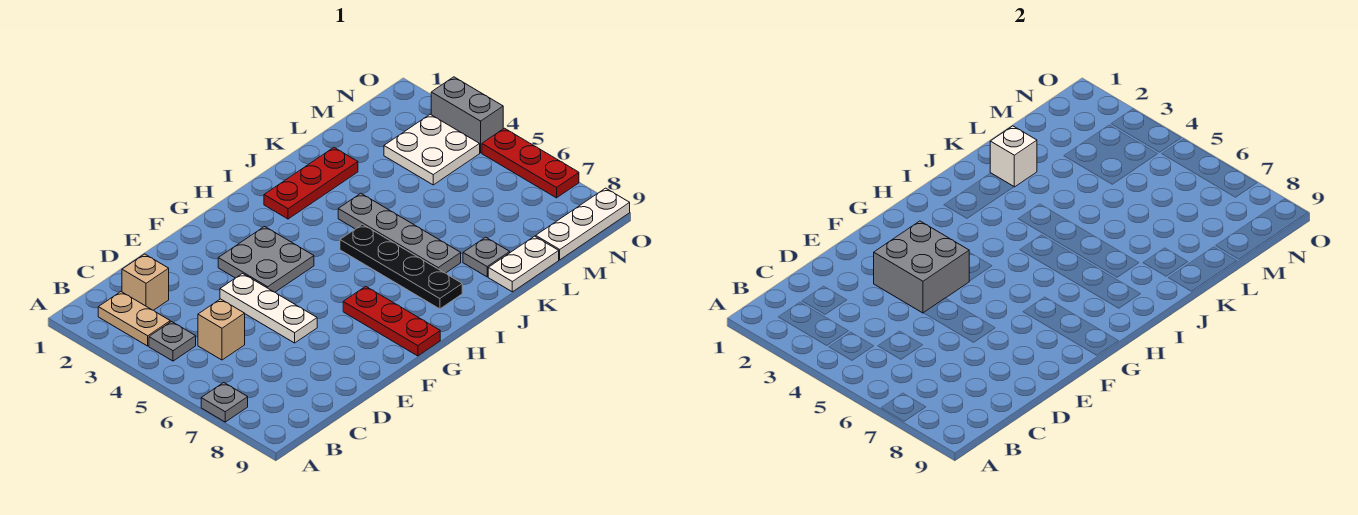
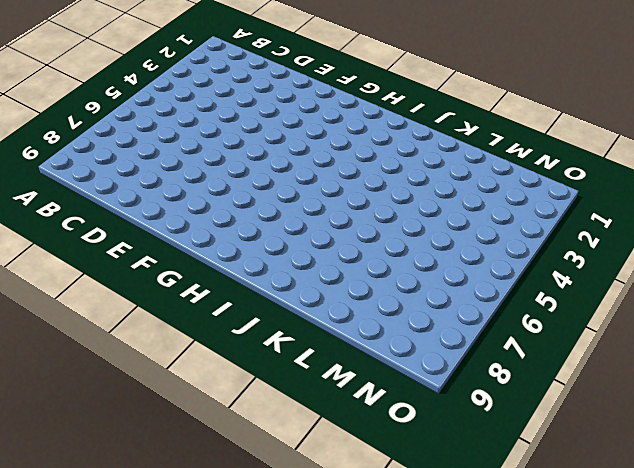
none -> grey 1x1 plate [201,383,248,422]
none -> tan 1x2 plate [98,292,170,346]
none -> grey 1x1 plate [149,322,196,361]

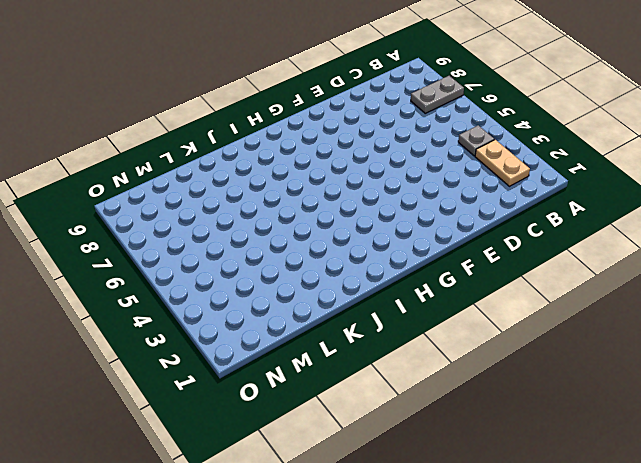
grey 1x2 plate [411,76,464,113] -> grey 1x1 plate [201,383,248,422]
none -> tan 1x1 brick [122,254,169,310]
none -> tan 1x1 brick [198,299,245,360]
none -> white 1x3 plate [220,274,317,343]

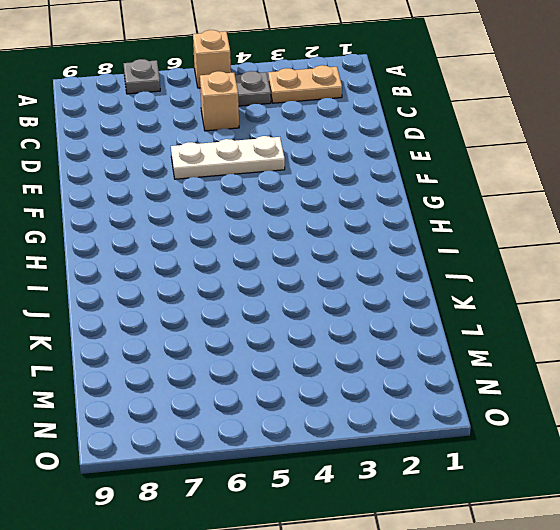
tan 1x1 brick [193,30,231,88] -> tan 1x1 brick moved to [122,254,169,310]
none -> grey 2x2 plate [218,227,314,292]
none -> red 1x3 plate [343,286,440,356]
none -> red 1x3 plate [264,148,358,219]

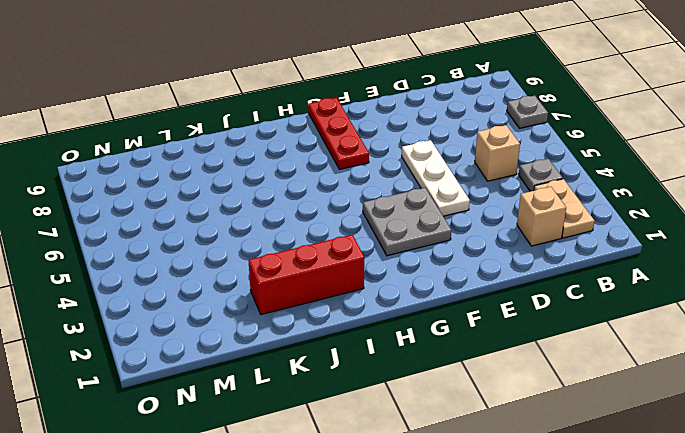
red 1x3 brick [248,235,365,315] -> red 1x3 plate [264,148,358,219]
none -> black 1x4 plate [340,224,462,309]
none -> grey 1x4 plate [338,193,461,273]
none -> grey 1x1 plate [463,237,510,277]

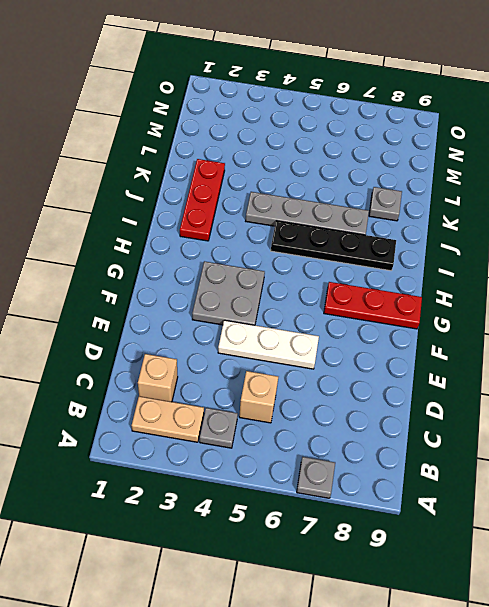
none -> white 1x2 plate [488,236,559,292]
none -> white 2x2 plate [384,114,480,185]
none -> white 1x3 plate [536,188,630,260]

